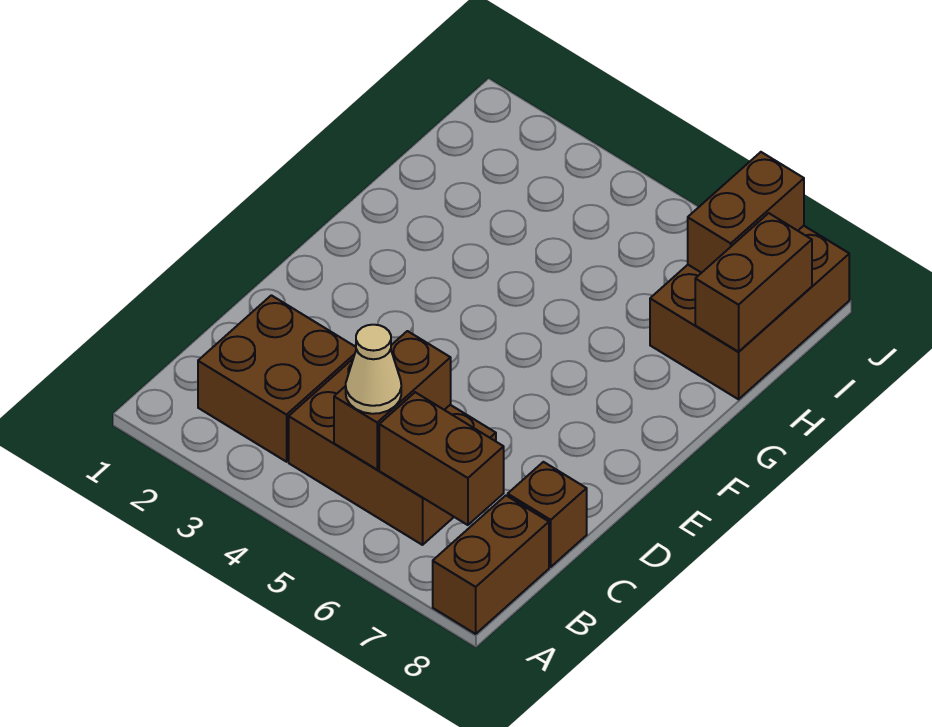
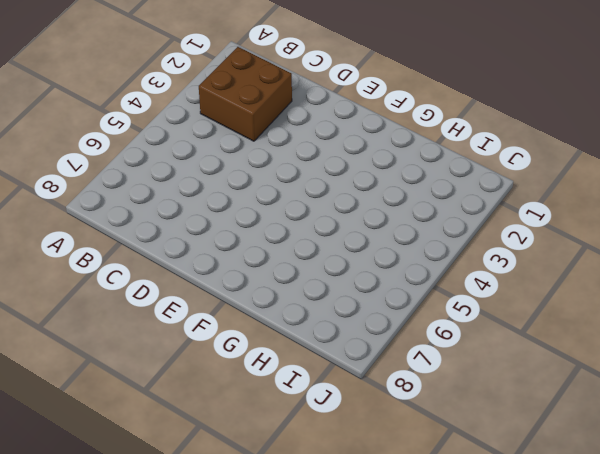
none -> brown 1x2 brick [433,496,549,634]
none -> brown 2x3 brick [289,359,496,545]

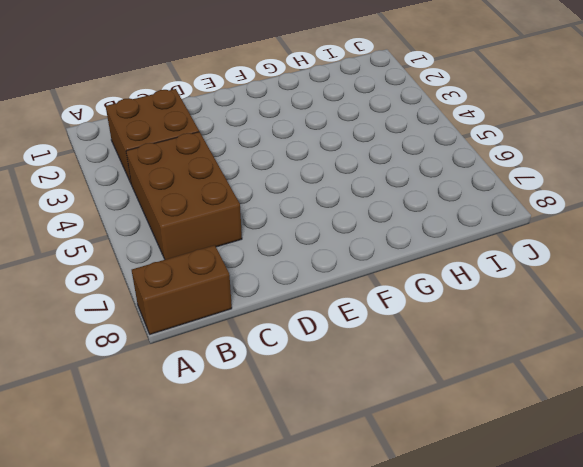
none -> brown 1x1 brick [508,462,587,567]
none -> brown 2x3 brick [650,226,849,399]

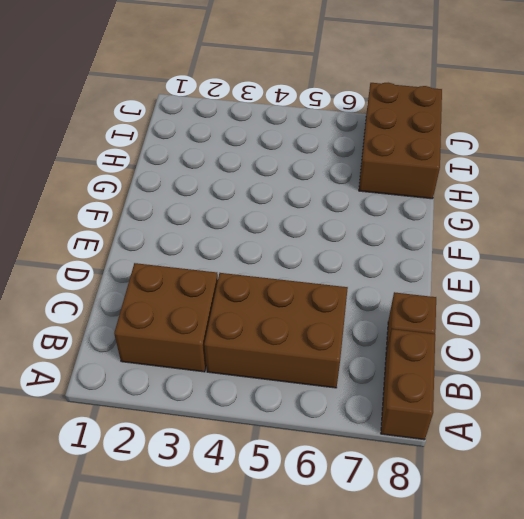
none -> brown 1x2 brick [334,331,451,469]
none -> brown 1x2 brick [379,392,504,525]

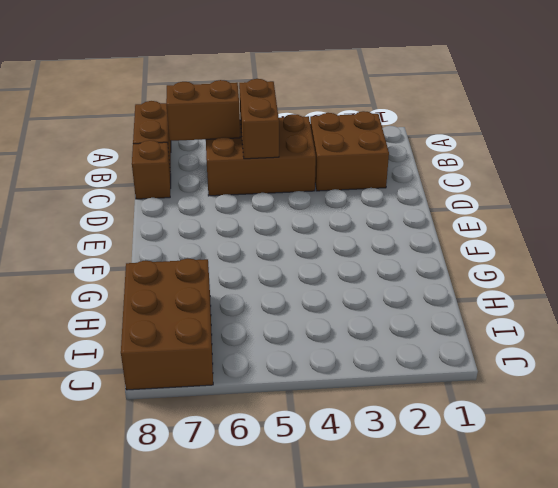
none -> brown 1x2 brick [695,213,812,352]
none -> brown 1x2 brick [688,152,804,273]

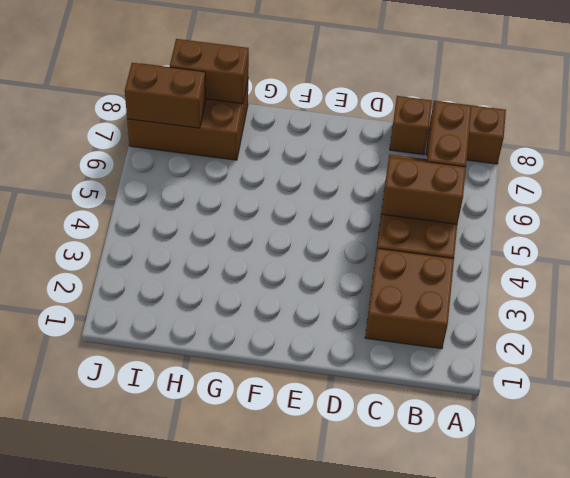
none -> tan 1x1 cone [346,325,401,414]

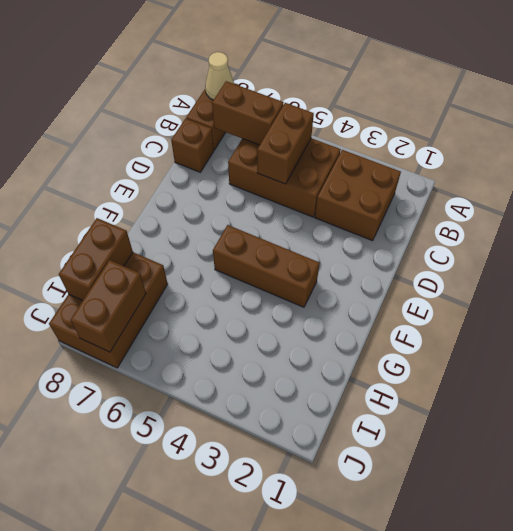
tan 1x1 cone [205,52,234,100] -> tan 1x1 cone moved to [346,325,401,414]
brown 1x3 brick [213,225,320,307] -> none

